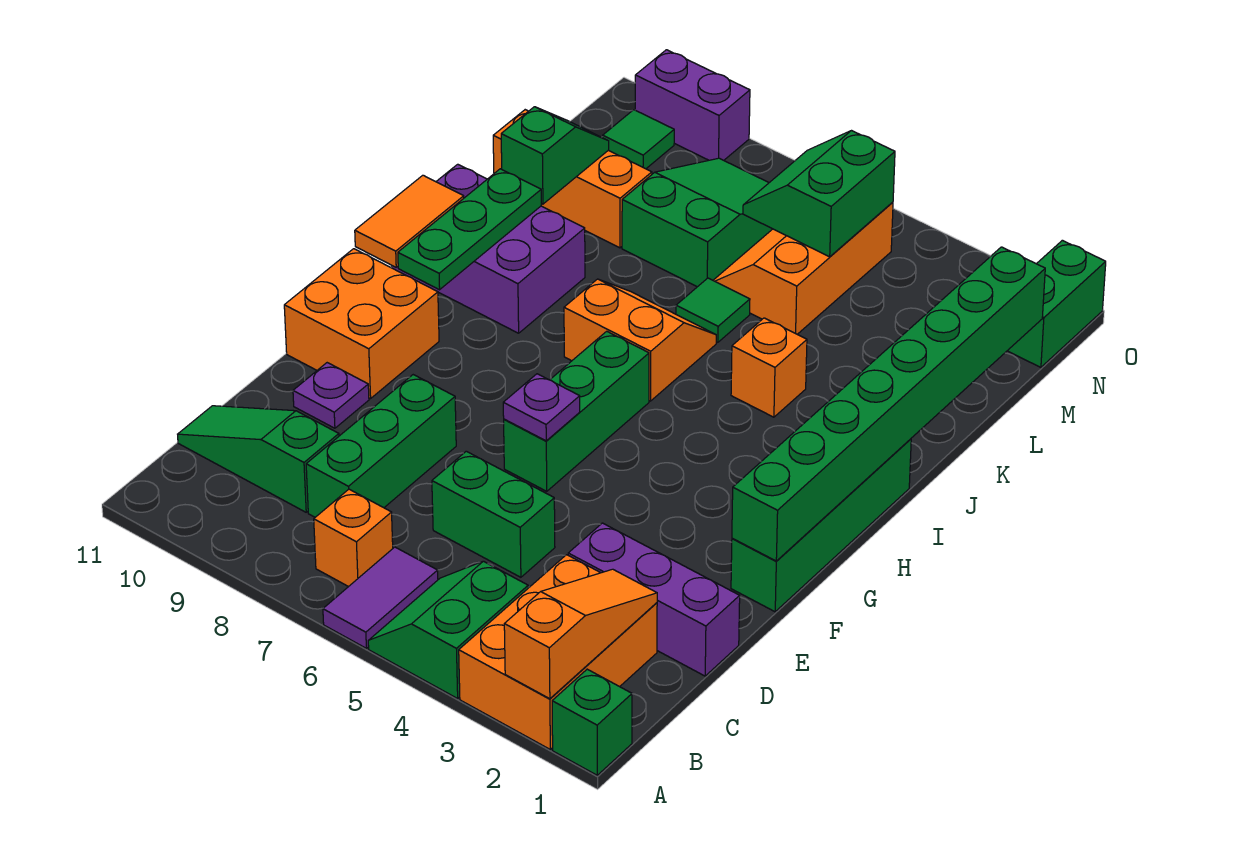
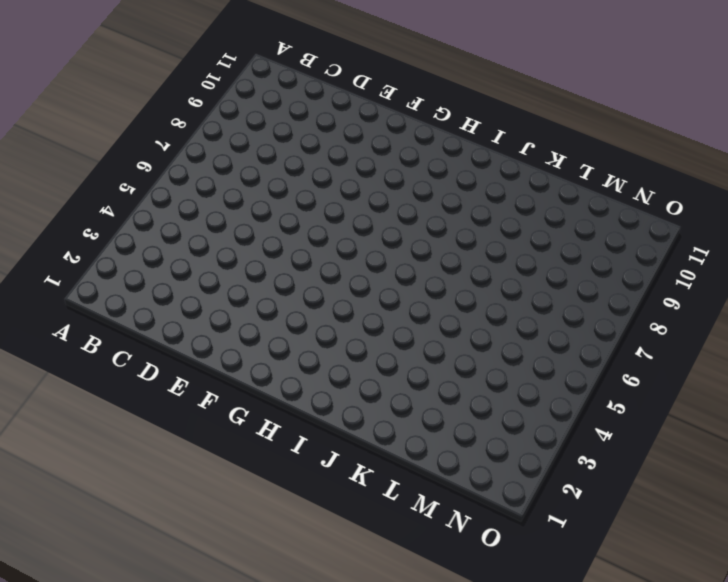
none -> green 1x1 brick [552,669,632,775]
none -> orange 2x3 brick [459,555,657,749]
none -> green 2x2 slope [368,561,528,698]
none -> purple 1x2 tile [323,547,438,648]

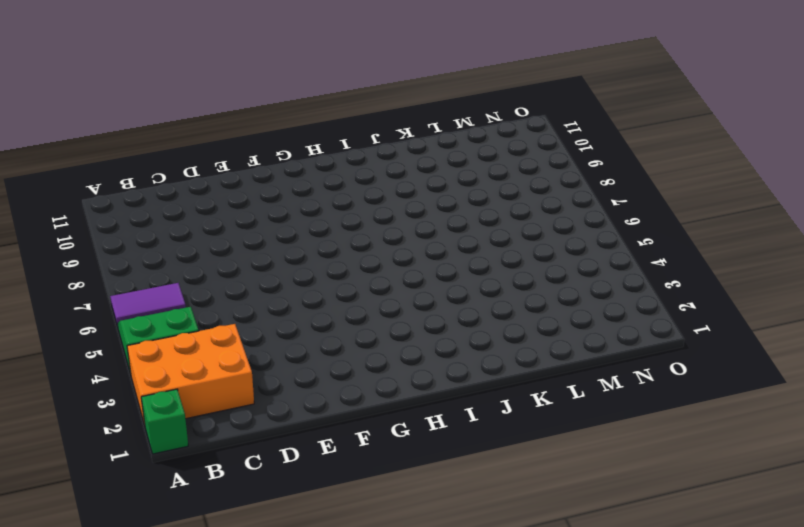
none -> orange 1x1 brick [314,489,393,587]
none -> green 1x3 brick [306,375,456,517]
none -> green 1x3 slope [178,406,339,512]
none -> purple 1x3 brick [568,523,740,676]

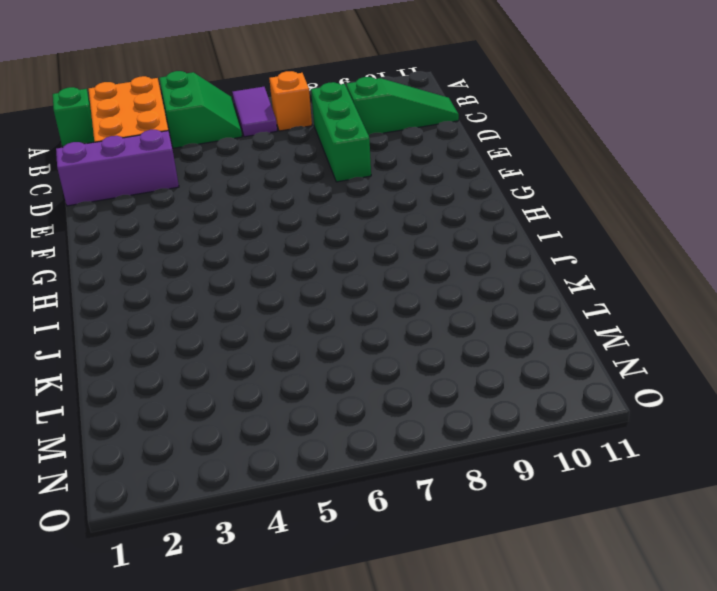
none -> green 1x2 brick [432,451,555,577]
none -> purple 1x1 plate [293,363,369,428]
none -> green 1x4 brick [731,439,911,612]
none -> green 1x3 brick [504,331,649,491]

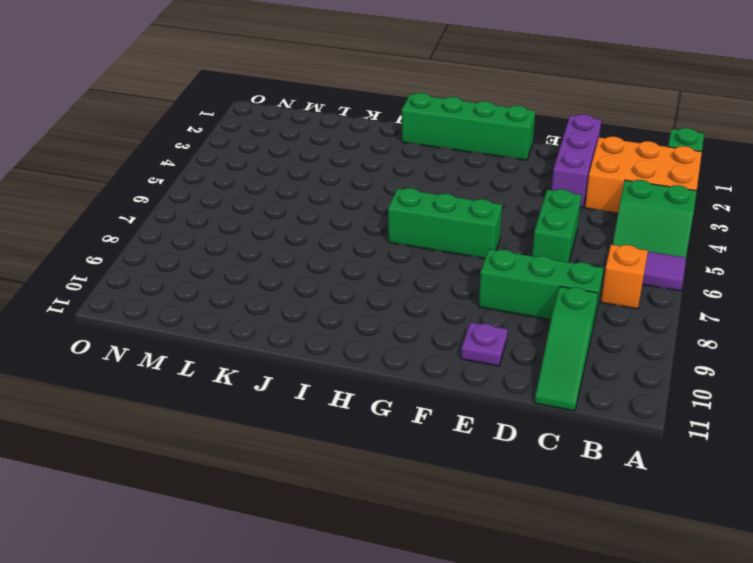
none -> orange 2x2 brick [284,249,439,399]
none -> orange 2x2 slope [564,279,716,401]
none -> purple 2x3 brick [392,164,585,333]
none -> orange 1x1 brick [731,318,807,417]

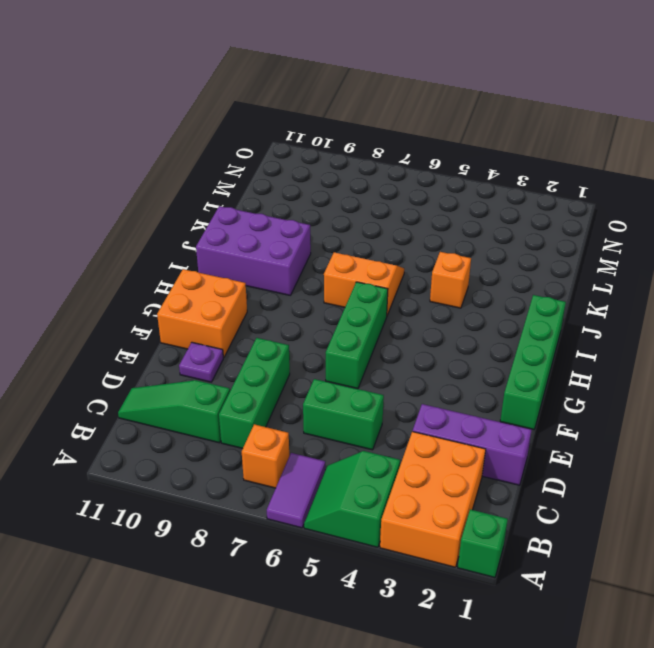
none -> green 1x1 tile [676,278,750,342]
none -> orange 2x3 slope [713,202,893,334]
none -> green 2x3 slope [622,158,772,287]
none -> orange 1x3 brick [493,110,652,248]

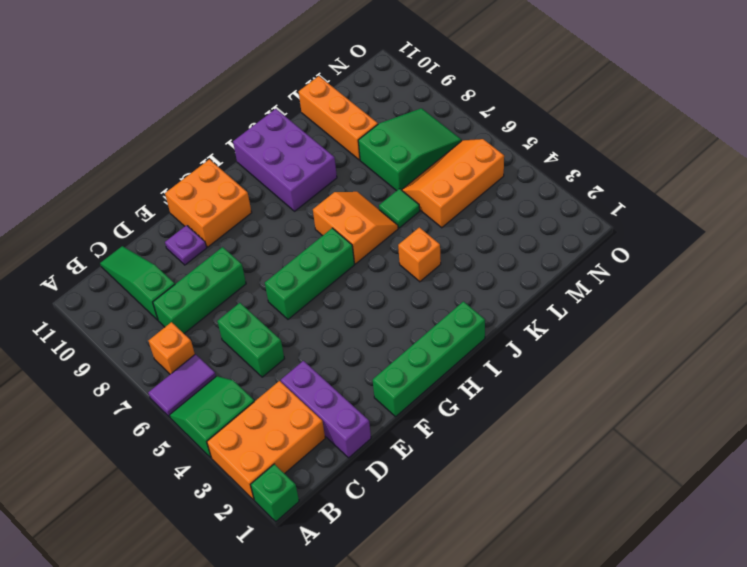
none -> green 1x2 brick [1008,240,1106,367]
none -> green 1x1 tile [603,110,674,169]
none -> purple 1x2 brick [635,50,750,160]
none -> orange 1x3 slope [504,569,657,699]

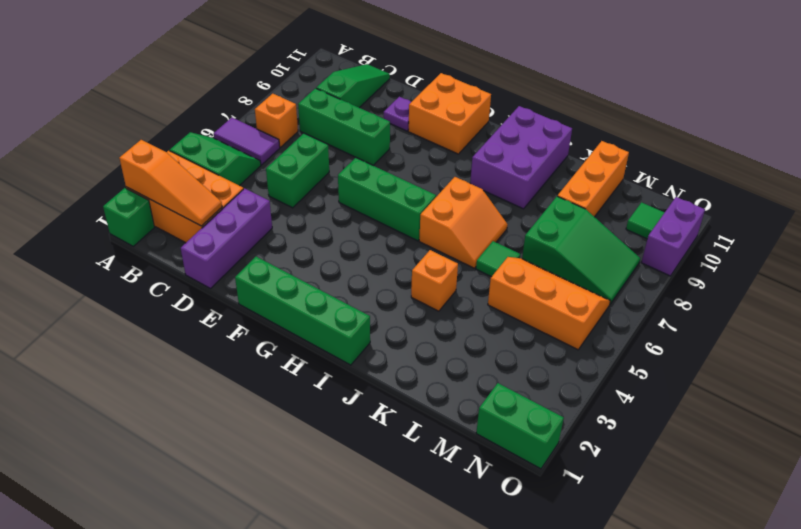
none -> green 1x8 brick [732,247,1045,561]
none -> purple 1x1 plate [503,374,580,441]
none -> green 1x3 plate [398,169,541,290]
none -> orange 1x2 tile [355,175,464,267]

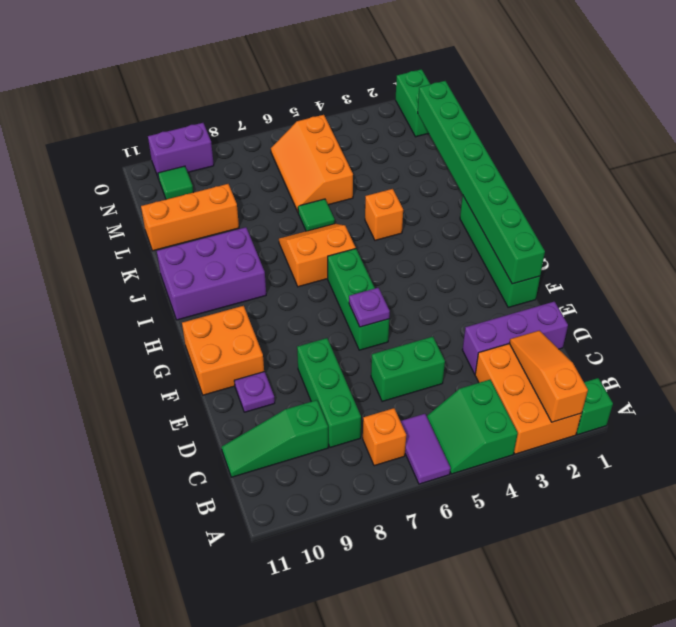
none -> green 2x3 slope [622,158,772,287]
none -> green 1x3 plate [398,169,541,290]
none -> orange 1x2 tile [355,175,464,267]
none -> green 1x2 slope [501,107,609,204]

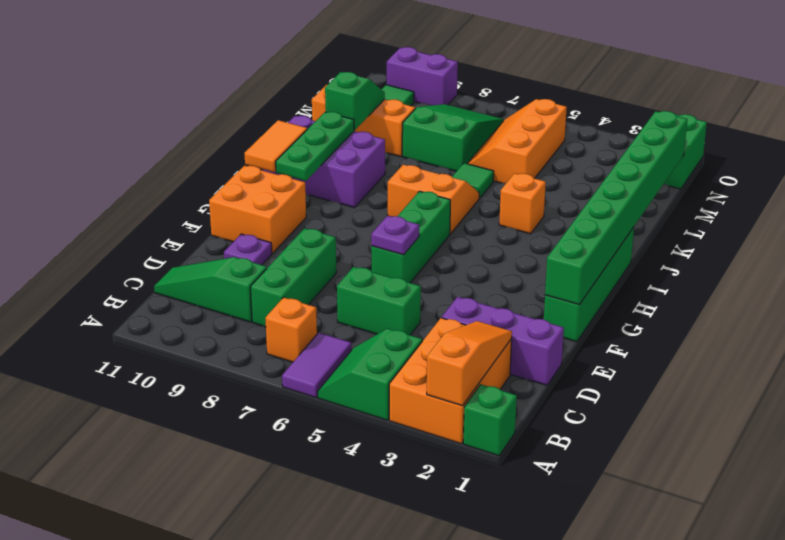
none -> green 2x2 slope [743,131,895,257]

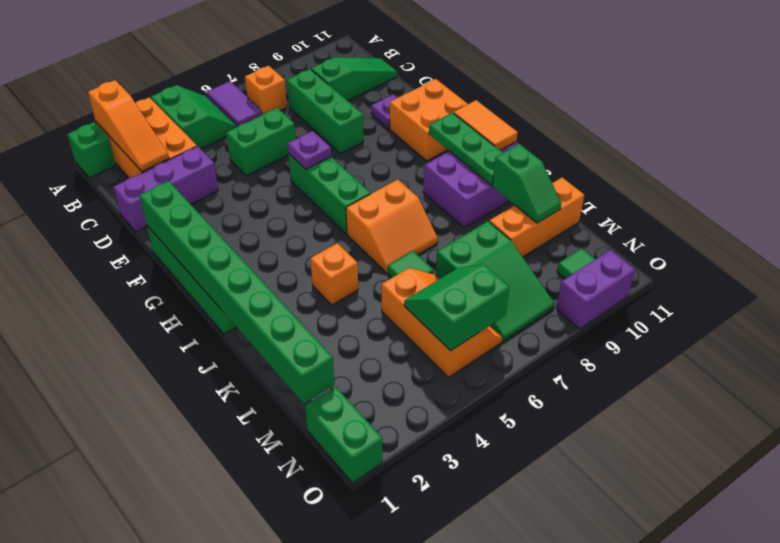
green 2x2 slope [404,265,509,351] -> green 2x2 slope turned to [743,131,895,257]

